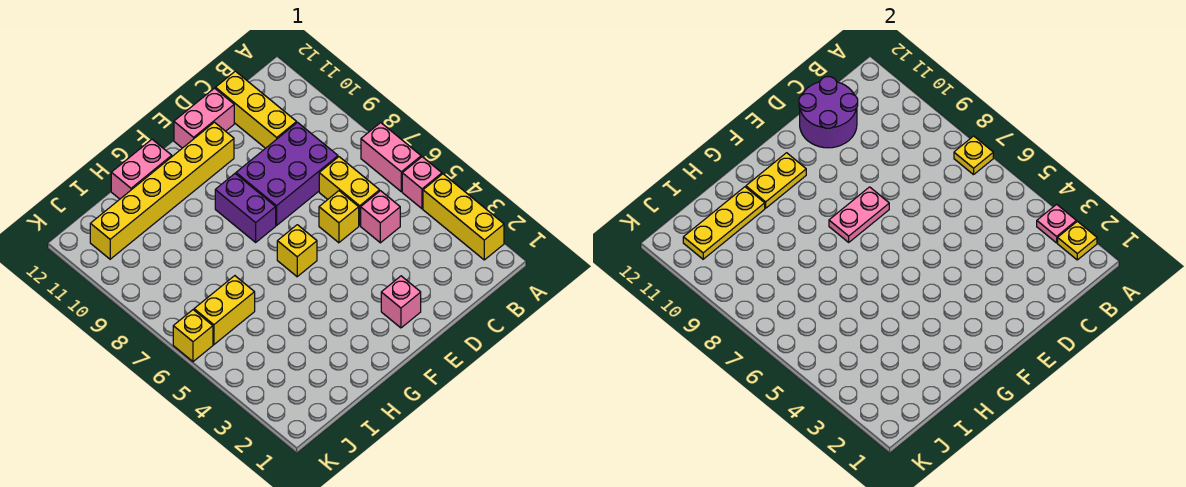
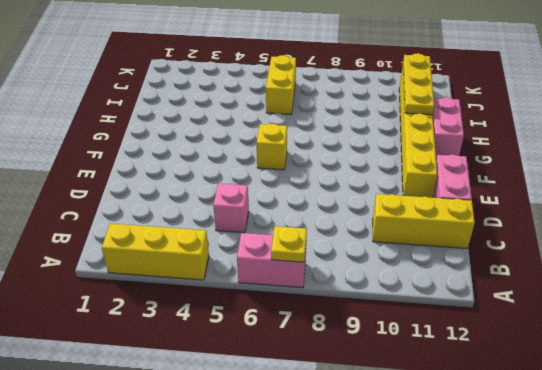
none -> pink 1x1 brick [402,157,442,209]
none -> yellow 1x2 brick [319,157,380,226]
none -> purple 2x3 brick [236,123,338,225]

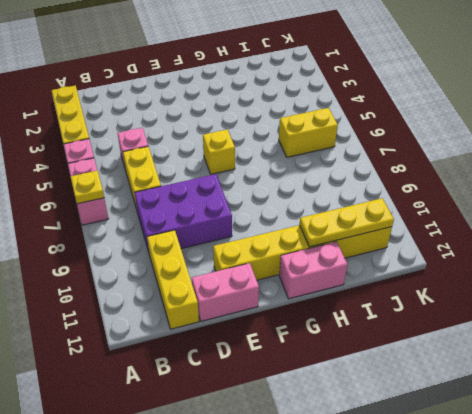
none -> yellow 1x1 brick [319,191,359,243]
none -> pink 1x1 brick [381,276,421,328]
none -> purple 1x2 brick [215,174,276,242]

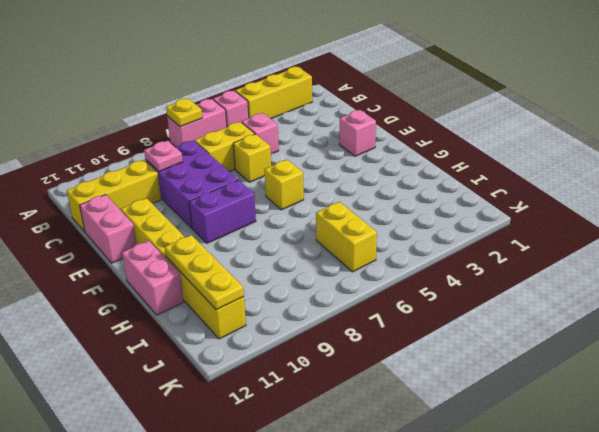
pink 1x1 plate [144,141,183,172] -> pink 1x1 plate moved to [1037,204,1076,243]
none -> yellow 1x1 brick [173,310,213,362]
none -> yellow 1x1 plate [1058,221,1097,260]
none -> purple 2x2 round brick [799,77,858,148]

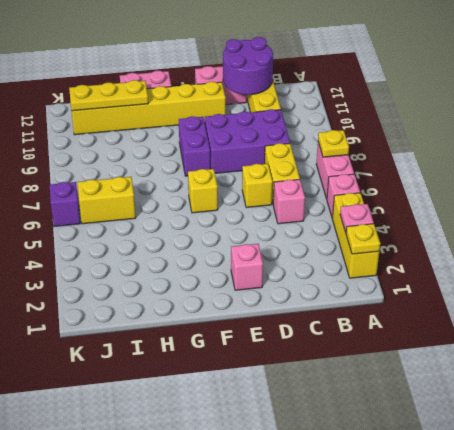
purple 1x1 brick [50,182,80,226] -> yellow 1x1 brick [173,310,213,362]
none -> pink 1x2 plate [829,187,889,242]
none -> yellow 1x2 plate [746,153,806,208]

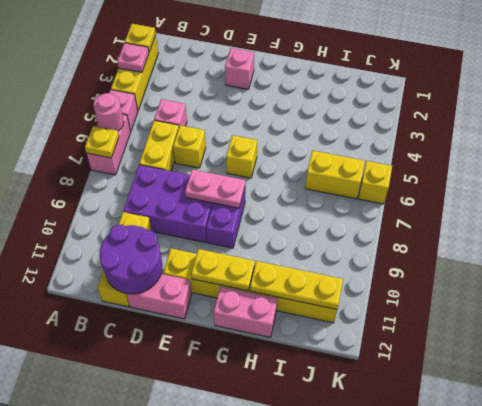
pink 1x1 round brick [93,93,124,131] -> none

